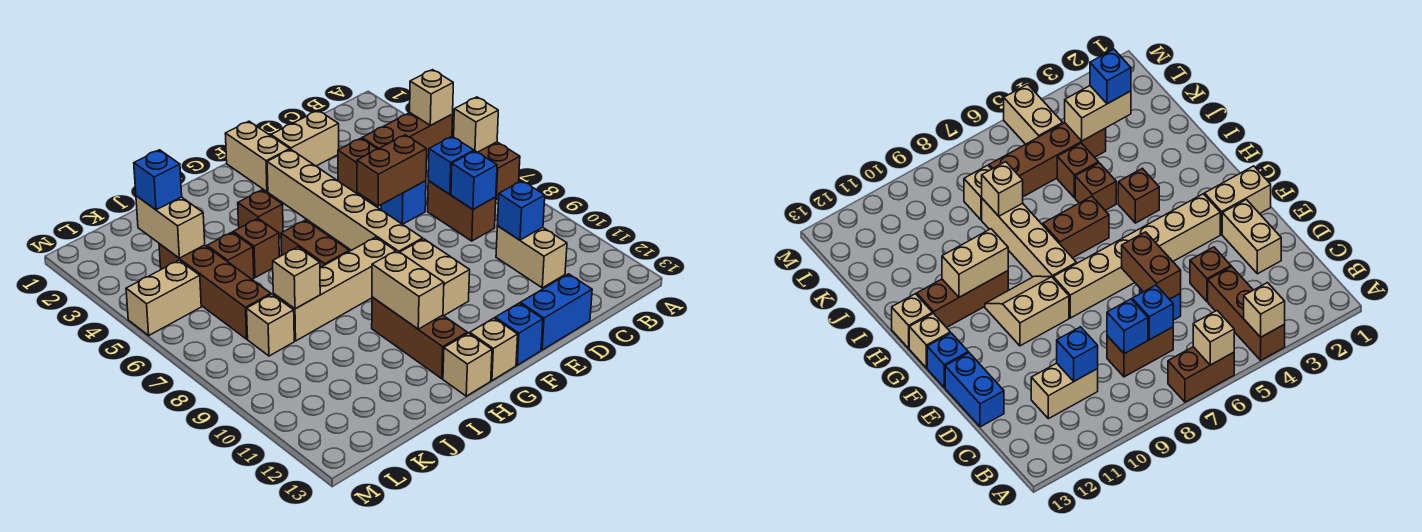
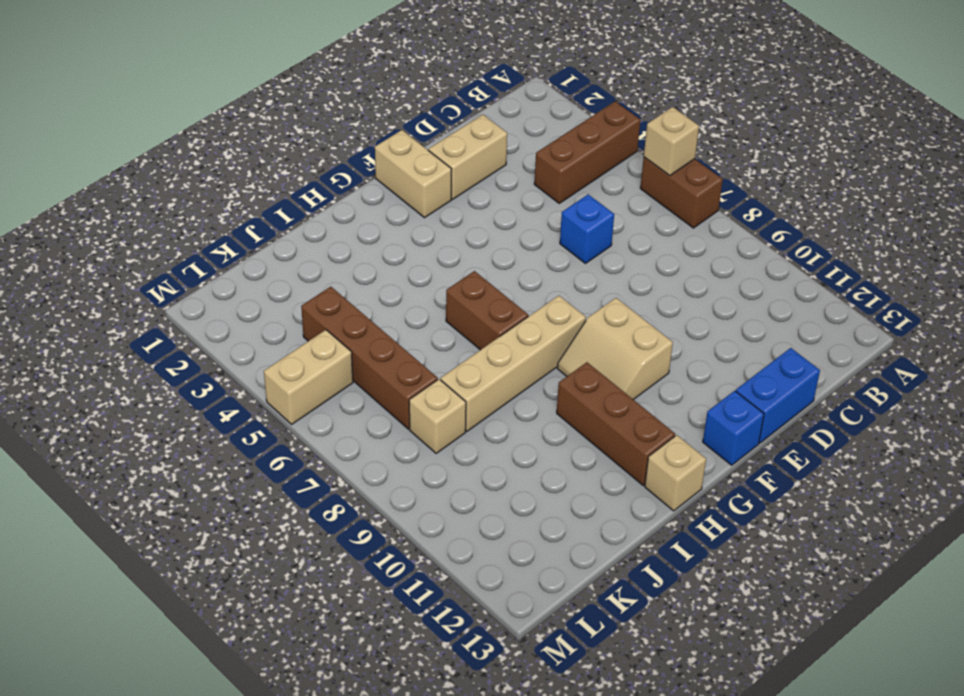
none -> brown 1x2 brick [428,181,496,241]
none -> tan 1x2 brick [496,226,567,288]
none -> brown 1x1 brick [338,138,377,195]
none -> tan 1x6 brick [267,149,423,252]

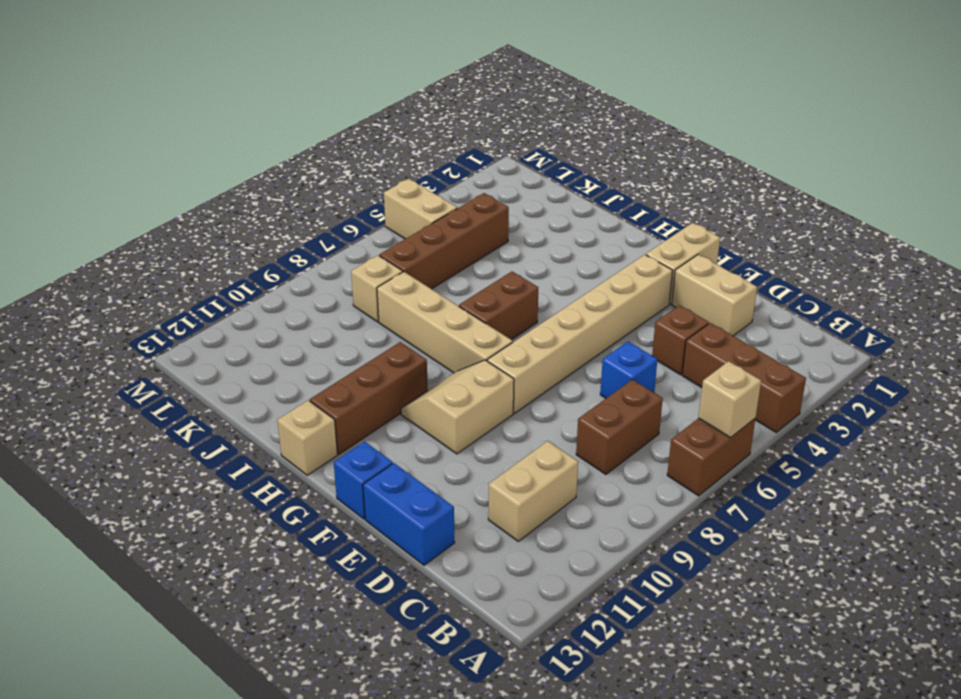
none -> tan 1x1 brick [470,318,518,380]
none -> brown 1x1 brick [238,190,283,237]
none -> brown 1x1 brick [233,219,279,278]
none -> brown 1x1 brick [207,232,254,279]

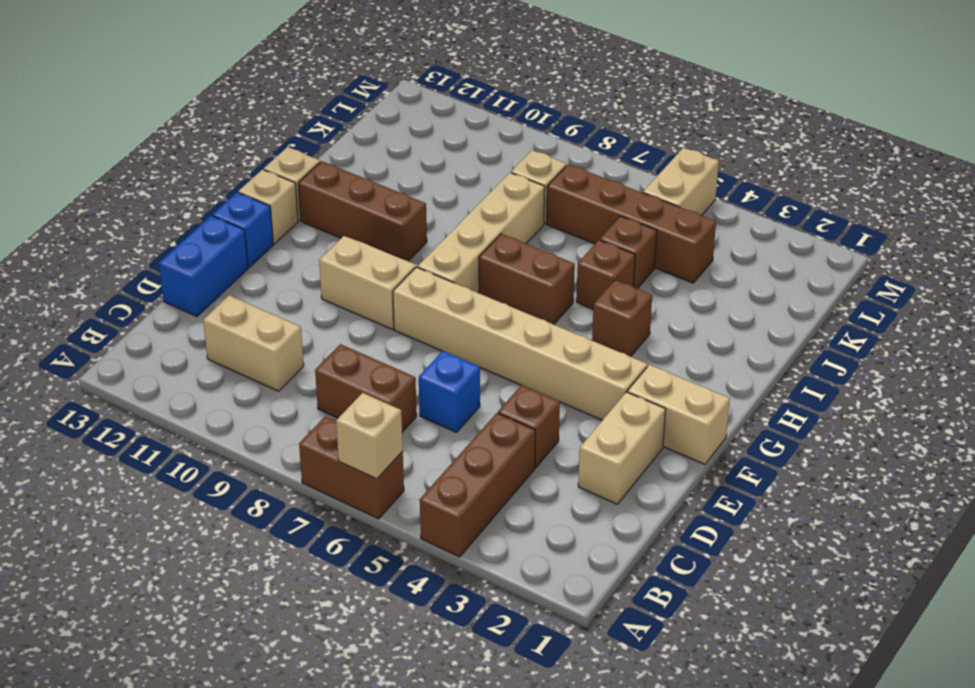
none -> tan 1x1 brick [410,70,453,125]
none -> blue 1x1 brick [428,137,474,194]
none -> blue 1x1 brick [451,151,497,209]
none -> blue 1x1 brick [497,181,545,240]

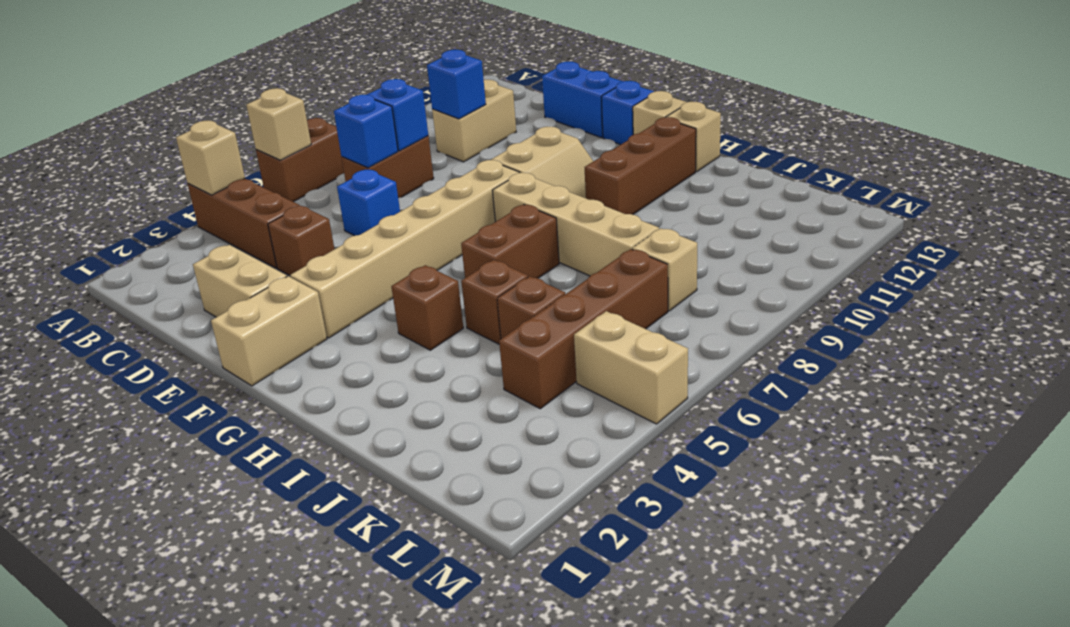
none -> brown 1x2 brick [357,135,427,206]
none -> tan 1x2 brick [372,251,444,329]
none -> tan 1x1 brick [273,247,320,309]
none -> tan 1x2 brick [136,196,205,258]

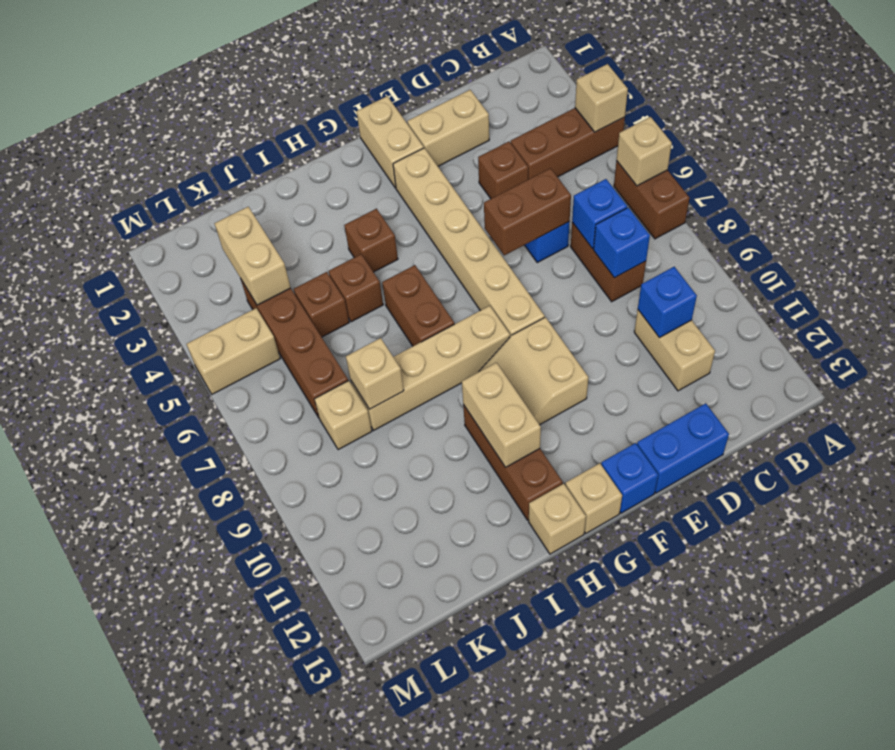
none -> blue 1x1 brick [134,150,182,210]

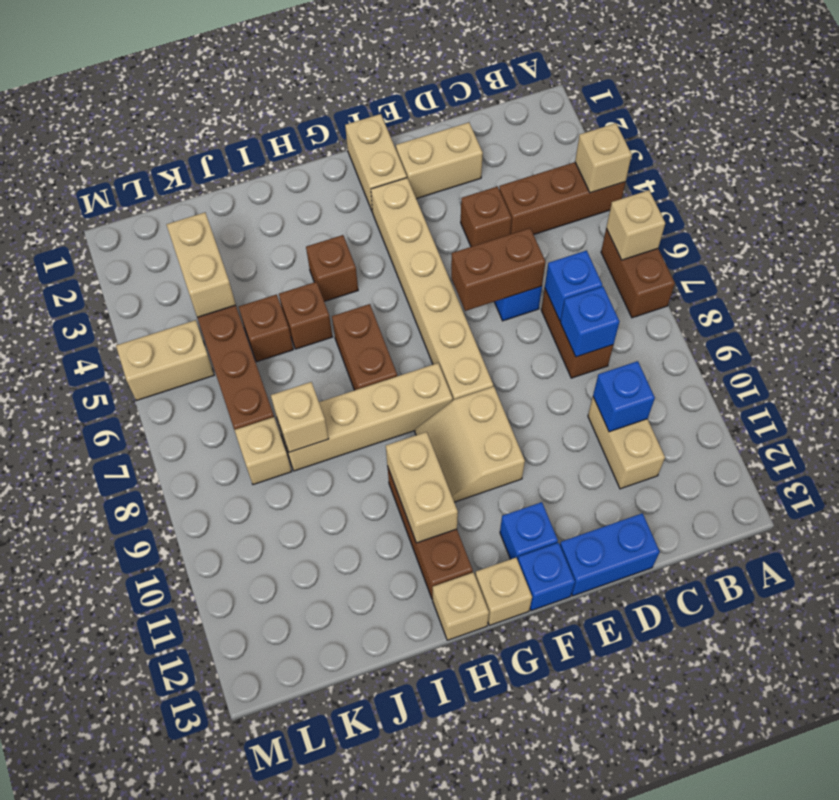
blue 1x1 brick [500,502,558,560] -> blue 1x1 brick moved to [134,150,182,210]

